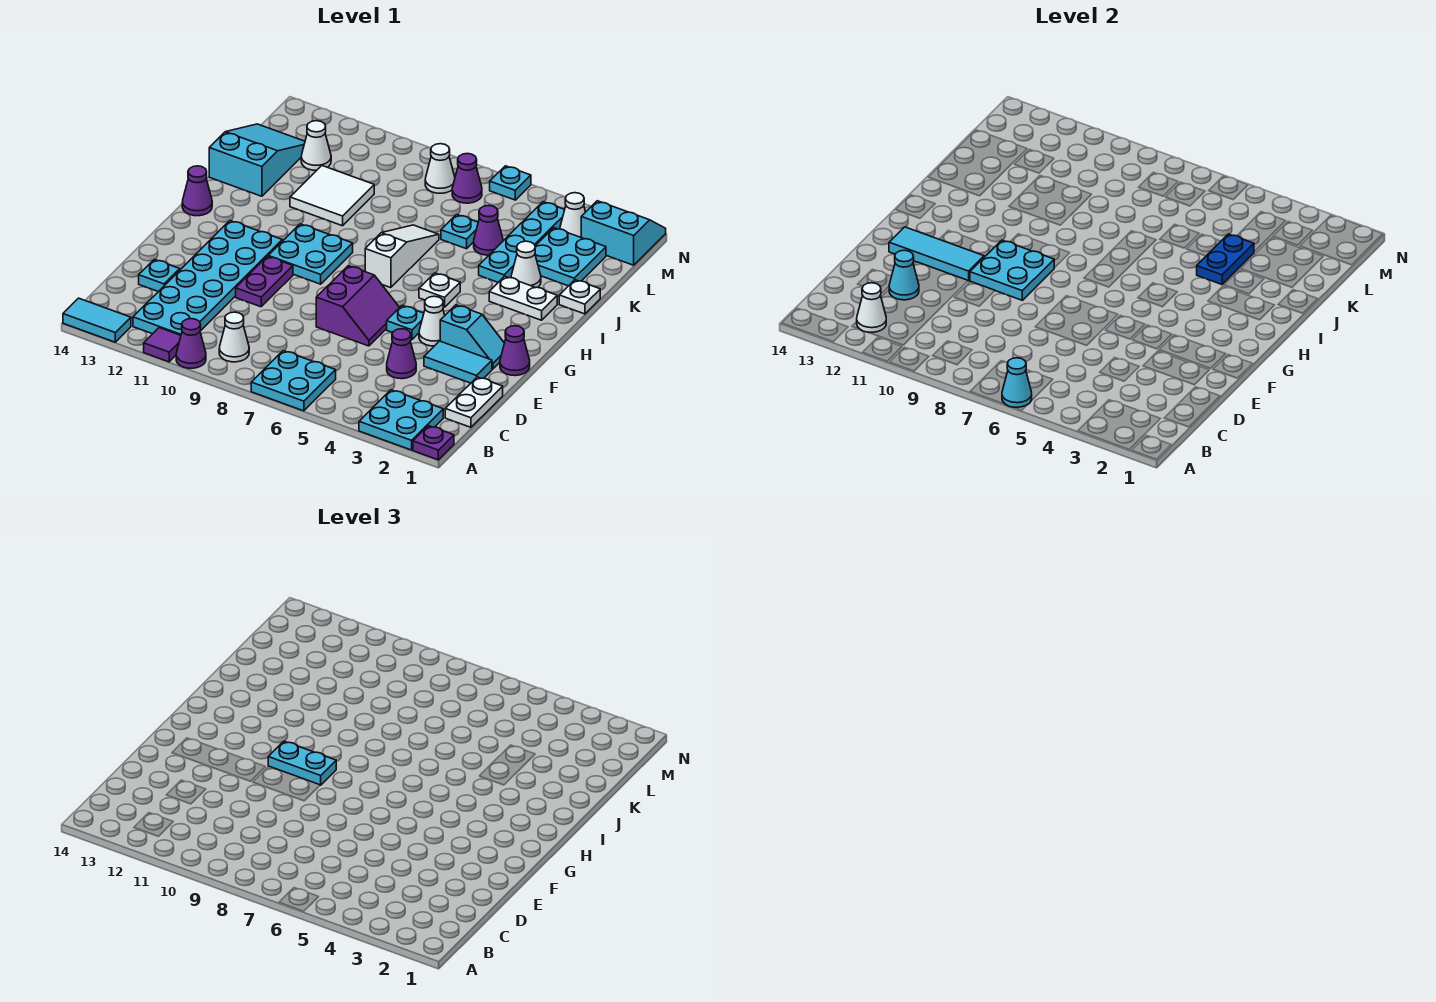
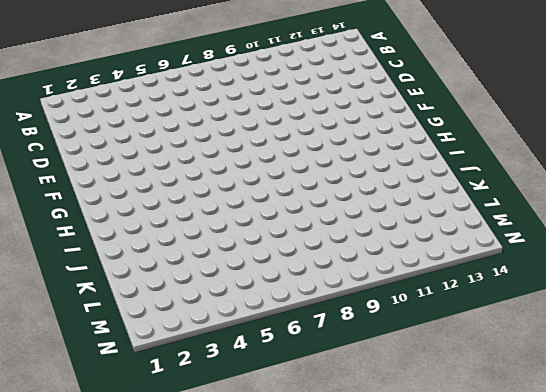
none -> purple 1x1 plate [413,426,454,460]
none -> cyan 2x2 plate [359,390,443,450]
none -> cyan 2x2 plate [251,351,336,411]
none -> purple 1x1 cone [176,319,206,368]

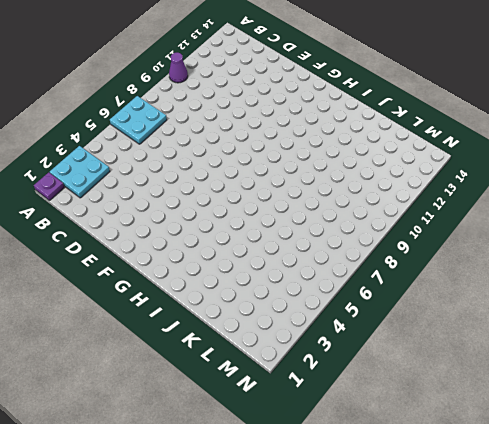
none -> purple 1x1 tile [144,328,181,362]
none -> cyan 1x2 tile [63,298,131,342]
none -> white 1x1 cone [219,312,249,362]
none -> cyan 2x6 plate [133,221,282,335]

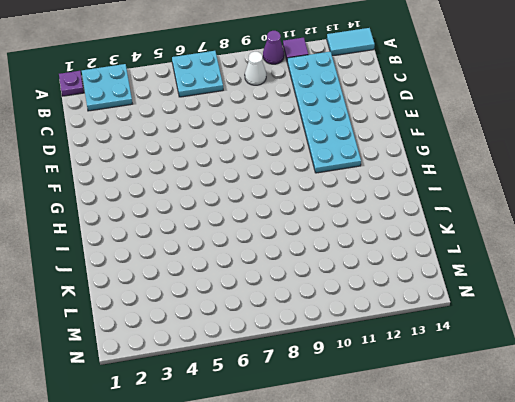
none -> white 1x2 plate [445,377,503,427]
none -> purple 1x1 cone [387,329,416,379]
none -> cyan 1x1 plate [139,259,180,292]
none -> cyan 1x2 tile [424,341,492,383]

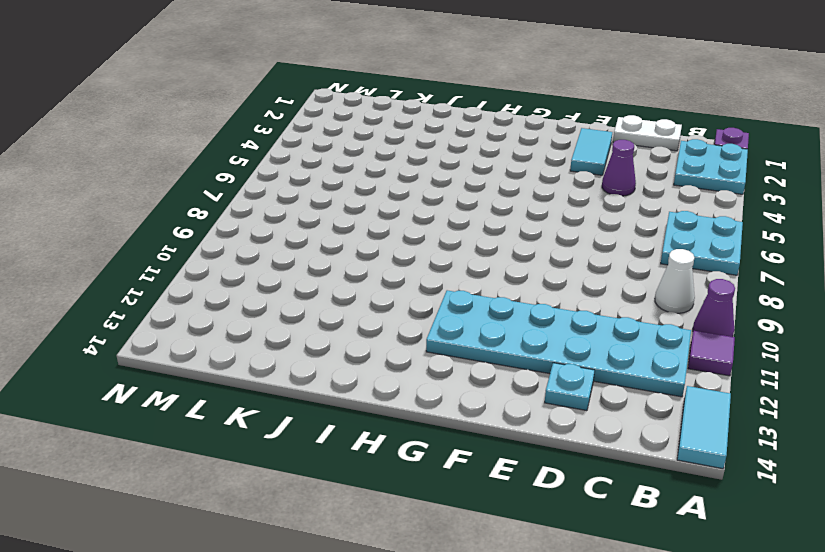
none -> purple 2x2 slope [316,266,400,346]
none -> purple 1x2 plate [236,256,293,307]
none -> purple 1x1 cone [500,326,530,376]
none -> cyan 1x2 slope [440,305,504,369]

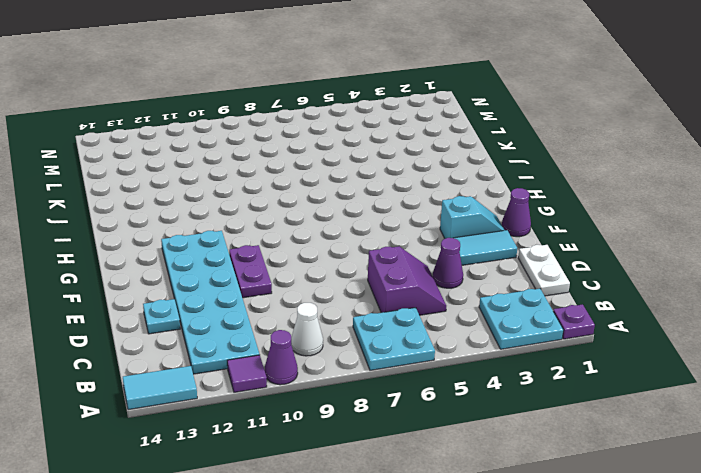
purple 2x2 slope [368,246,446,315] -> purple 2x2 slope moved to [316,266,400,346]
none -> white 1x1 cone [419,296,445,346]
none -> cyan 1x1 plate [387,305,424,340]
none -> cyan 2x2 plate [268,224,353,284]
none -> white 1x1 plate [419,273,460,307]

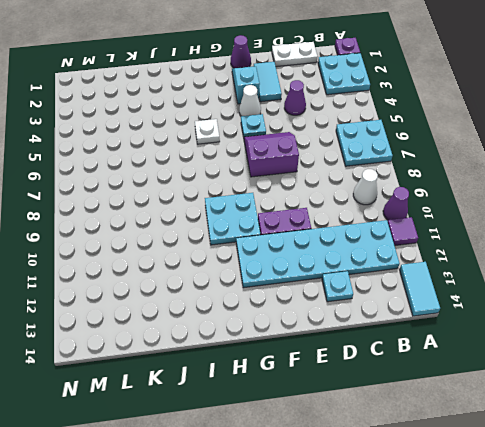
none -> white 1x3 slope [365,225,439,288]
none -> purple 1x1 cone [182,166,212,216]
none -> white 1x2 plate [489,276,557,320]
none -> white 1x1 plate [559,280,600,314]

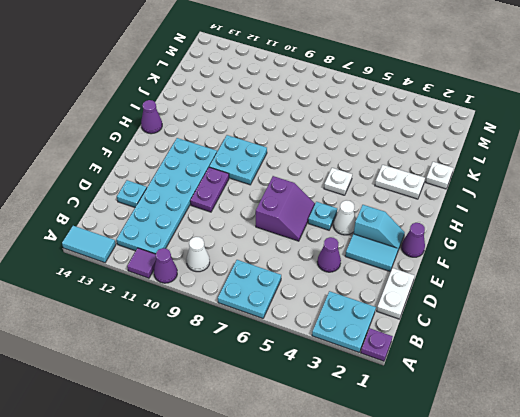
none -> white 1x3 slope [365,225,439,288]
none -> white 1x1 cone [511,241,541,288]
none -> cyan 1x4 plate [479,202,565,282]
none -> white 2x2 tile [290,166,374,226]

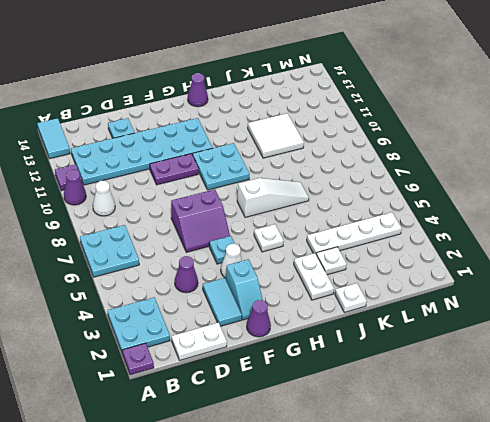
white 1x1 plate [316,247,347,275] -> white 1x1 cone [511,241,541,288]
white 1x4 plate [307,212,402,253] -> cyan 1x4 plate [479,202,565,282]
none -> cyan 2x3 slope [209,124,305,196]
none -> cyan 2x2 plate [535,228,606,286]
none -> purple 1x1 cone [474,206,503,255]
none -> cyan 1x1 plate [441,215,478,249]

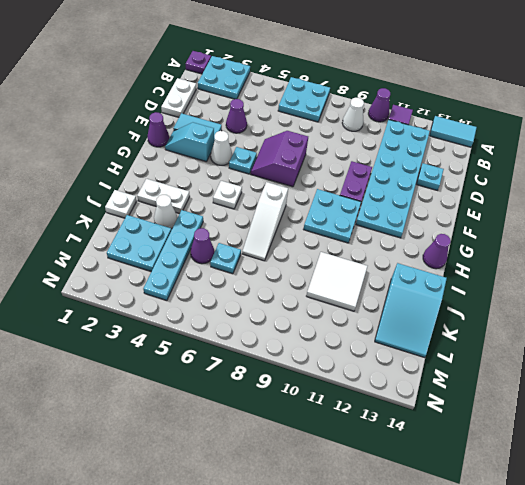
none -> white 1x1 cone [301,121,331,170]
none -> cyan 2x2 slope [581,201,666,265]
none -> white 1x1 cone [560,193,585,237]
none -> purple 1x1 cone [452,153,482,203]

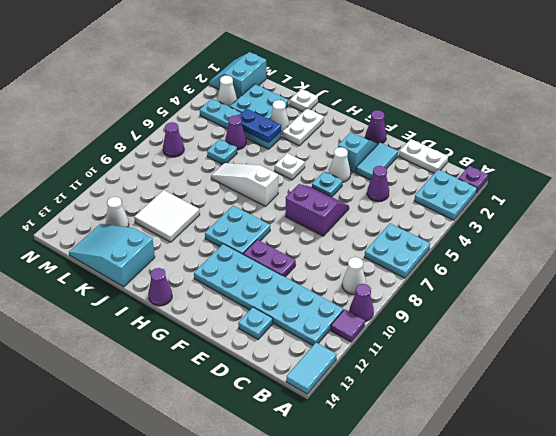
none -> white 1x1 cone [425,144,455,193]
none -> cyan 1x1 plate [490,166,531,200]
none -> cyan 1x1 cone [1002,358,1032,407]
none -> white 1x1 cone [857,283,886,332]

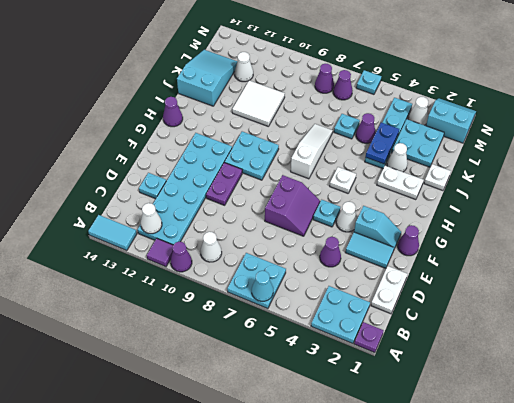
purple 1x1 cone [315,64,334,93] -> white 1x1 cone [425,144,455,193]
none -> cyan 1x1 cone [889,250,919,300]
none -> cyan 2x2 plate [970,240,1054,300]
none -> cyan 1x3 tile [889,227,984,281]
none -> cyan 1x2 plate [268,741,336,785]

